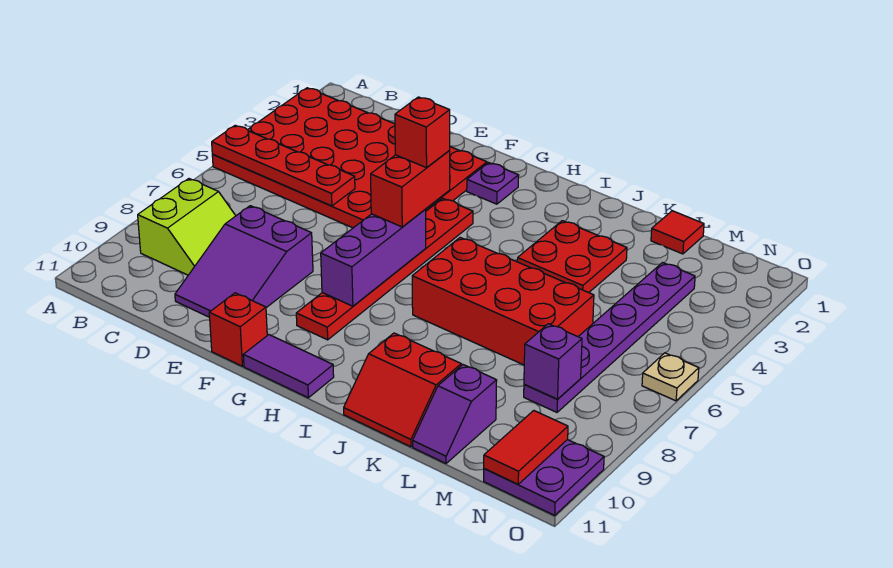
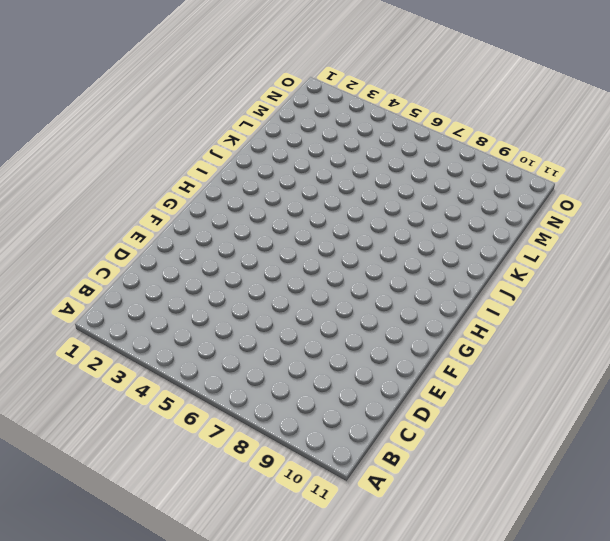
none -> red 4x6 plate [212,88,487,228]
none -> lime 2x2 slope [138,179,236,275]
none -> purple 2x3 slope [175,206,313,317]

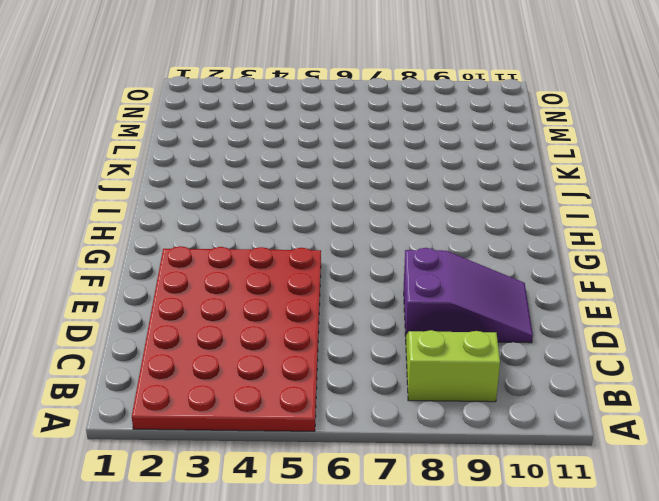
none -> red 1x1 brick [209,293,267,366]
none -> purple 1x1 plate [467,163,519,204]
none -> red 1x6 plate [296,198,473,340]

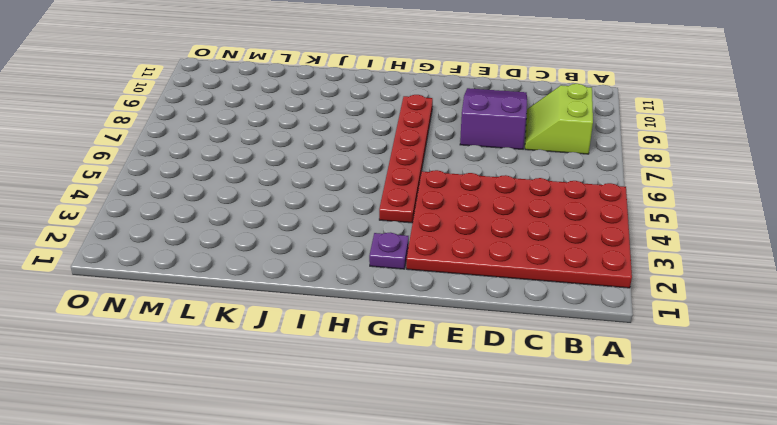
none -> red 1x1 brick [209,293,267,366]
none -> purple 1x2 tile [243,335,334,398]
none -> red 2x4 brick [412,238,594,365]

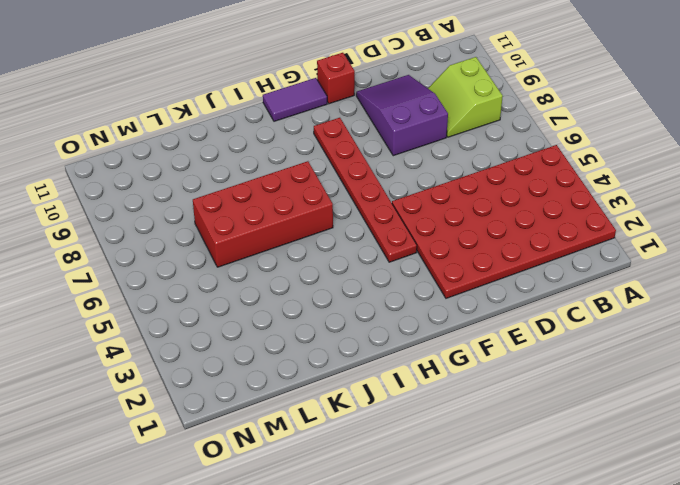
none -> purple 1x1 plate [467,163,519,204]
none -> red 2x2 plate [517,221,627,293]
none -> red 2x2 slope [344,333,461,447]

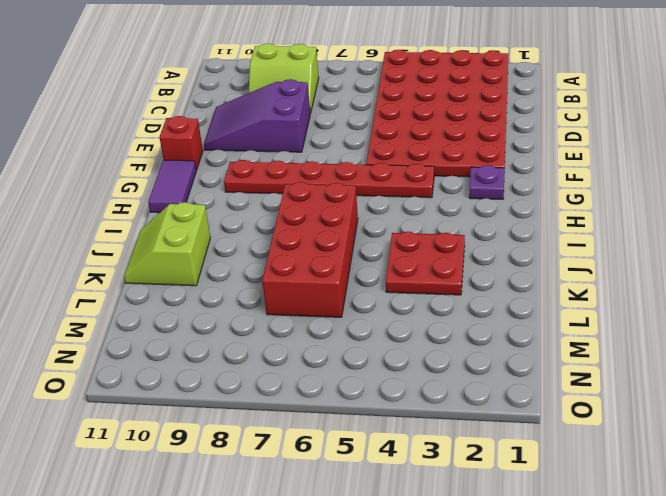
lime 2x2 slope [124,202,210,286] -> red 2x2 slope [344,333,461,447]
none -> red 1x1 tile [651,211,704,254]
none -> purple 1x2 slope [413,365,497,463]
none -> purple 1x6 plate [524,263,695,412]

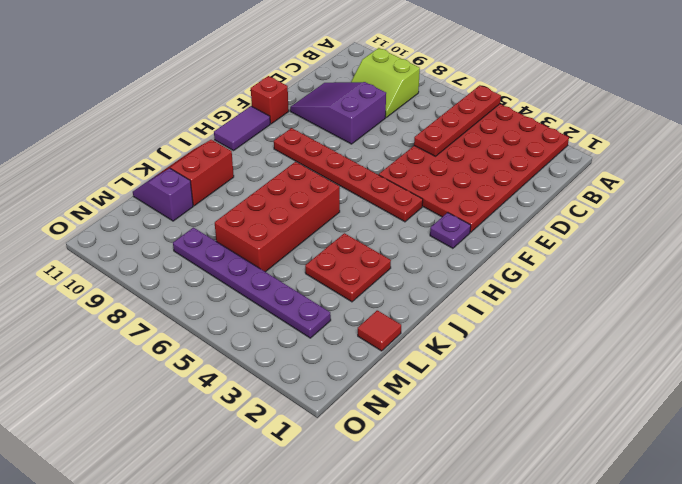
none -> purple 2x2 plate [484,440,604,515]
none -> tan 1x1 plate [642,353,699,401]
none -> purple 1x3 brick [321,209,426,306]

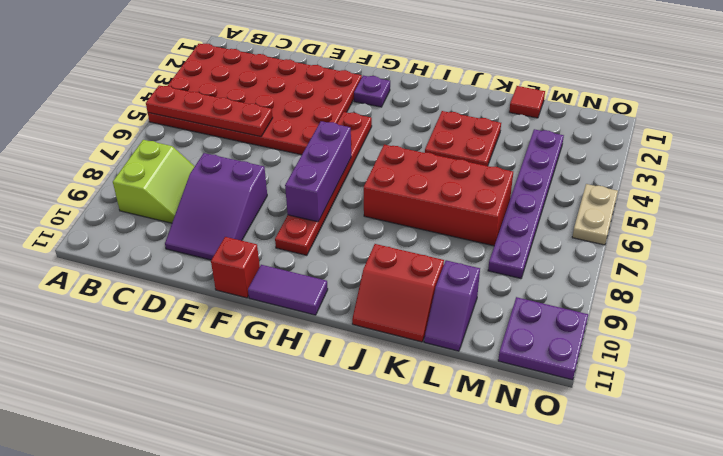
tan 1x2 plate [572,184,618,245] -> tan 1x1 plate [642,353,699,401]
none -> purple 1x1 brick [524,324,582,399]
none -> red 1x2 tile [484,411,568,484]
none -> red 1x2 brick [371,150,450,227]

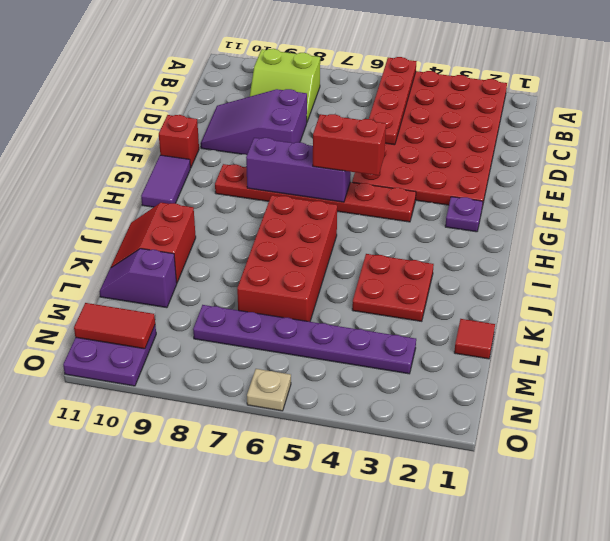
none -> purple 1x1 brick [524,324,582,399]
none -> red 1x1 brick [395,97,450,168]

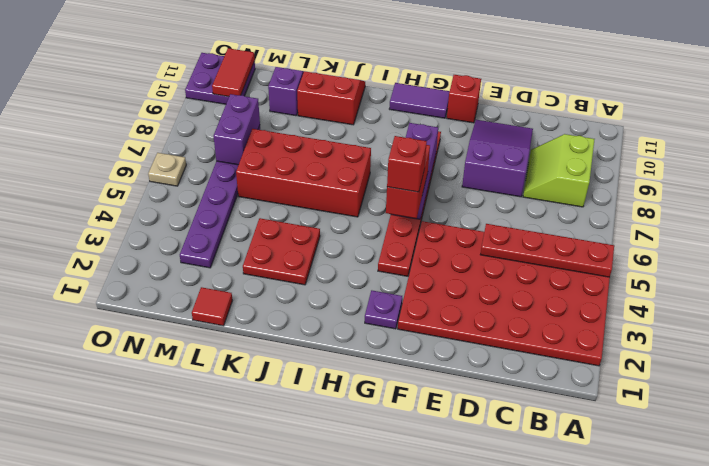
purple 1x2 brick [214,94,260,165] -> purple 1x1 brick [524,324,582,399]

